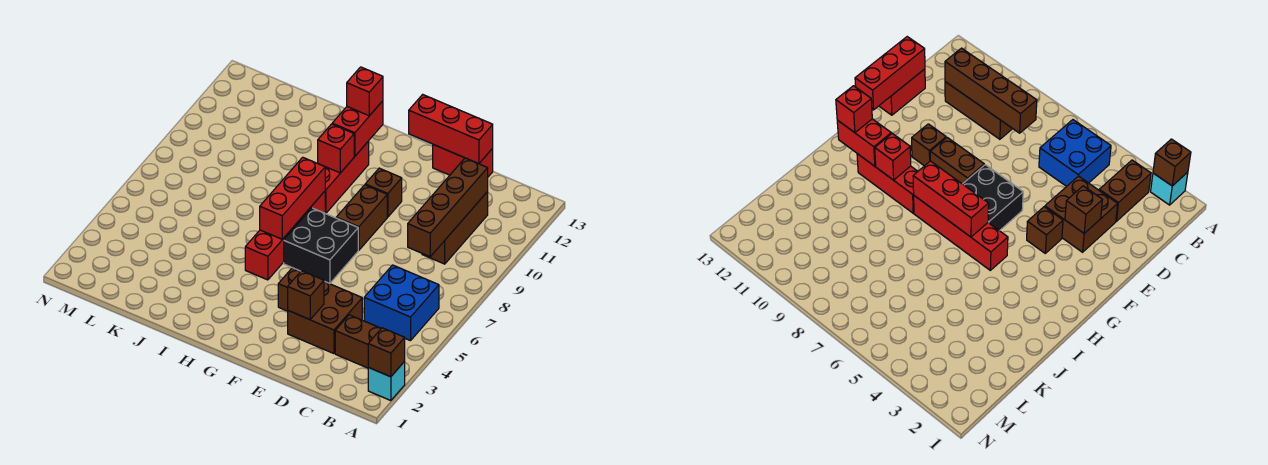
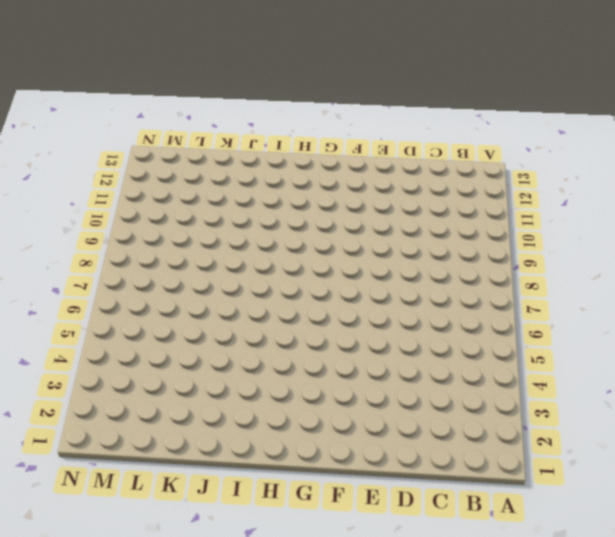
none -> cyan 1x1 brick [368,362,405,401]
none -> brown 1x2 brick [335,315,381,368]
none -> blue 2x2 brick [364,265,439,341]

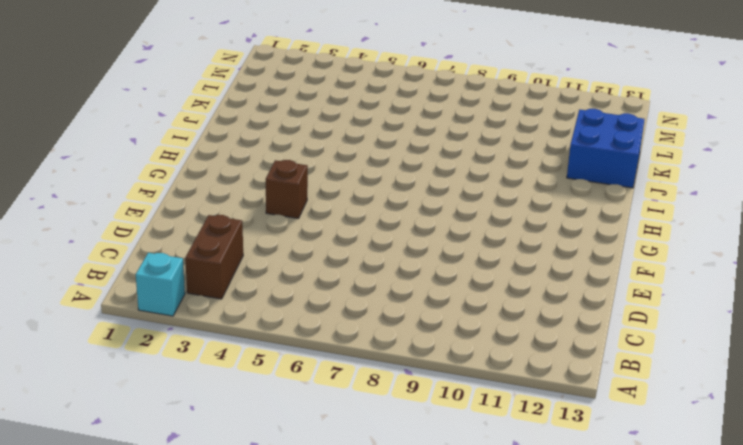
blue 2x2 brick [567,109,645,188] -> blue 2x2 brick moved to [364,265,439,341]
none -> brown 1x3 brick [422,192,488,264]
none -> brown 2x2 brick [288,281,362,354]
none -> red 1x2 brick [433,145,493,177]

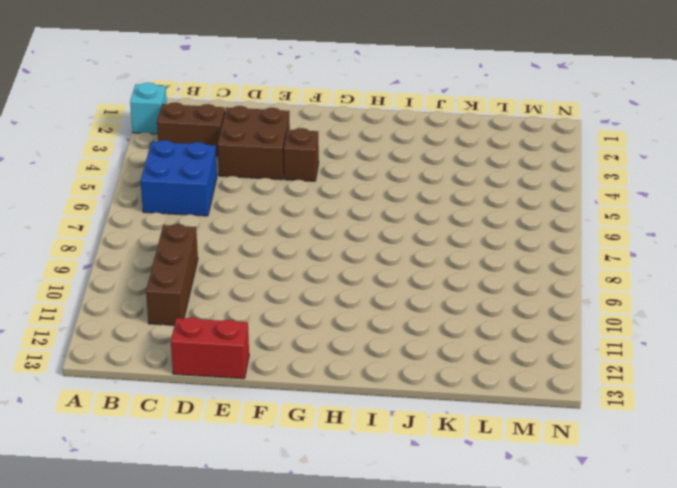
none -> black 2x2 brick [284,208,358,284]
none -> brown 1x2 brick [336,185,387,250]
none -> brown 1x1 brick [365,168,402,217]

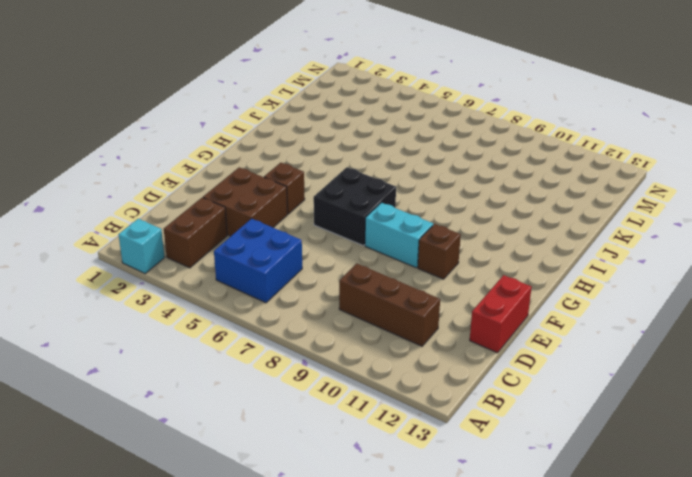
cyan 1x2 brick [365,203,433,268] -> brown 1x2 brick [336,185,387,250]
none -> red 1x4 brick [245,191,325,280]
none -> red 1x3 brick [325,141,369,214]
none -> brown 1x1 brick [368,328,405,377]

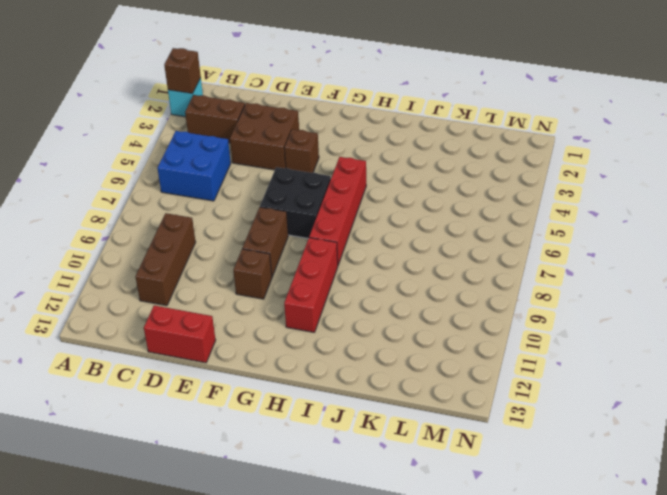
none -> brown 1x4 brick [408,158,488,257]
none -> red 1x3 brick [409,94,493,164]
none -> brown 1x1 brick [288,271,324,320]

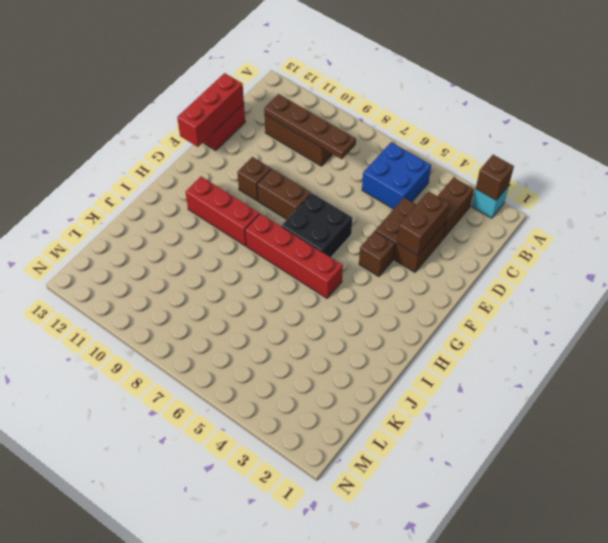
brown 1x4 plate [264,94,356,159] -> brown 1x4 brick [408,158,488,257]
brown 1x2 brick [397,191,449,255] -> brown 1x1 brick [288,271,324,320]
none -> red 1x3 brick [260,157,325,239]
none -> red 1x1 brick [318,124,354,173]
none -> red 1x2 brick [332,101,383,156]

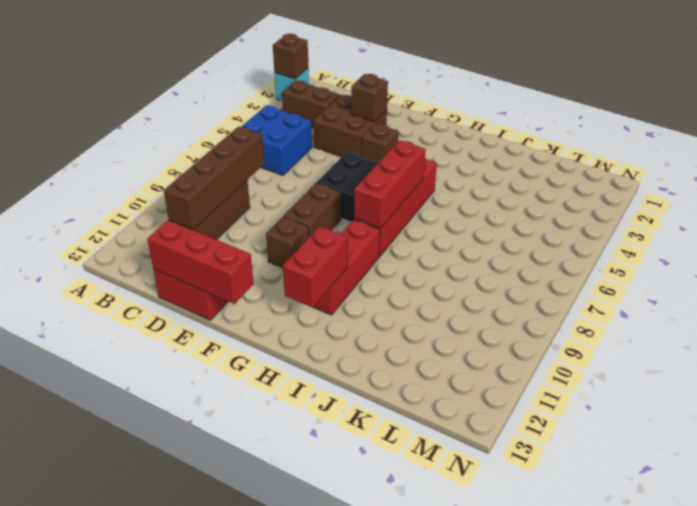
none -> red 1x1 brick [318,124,354,173]
none -> red 1x1 brick [347,67,383,116]

